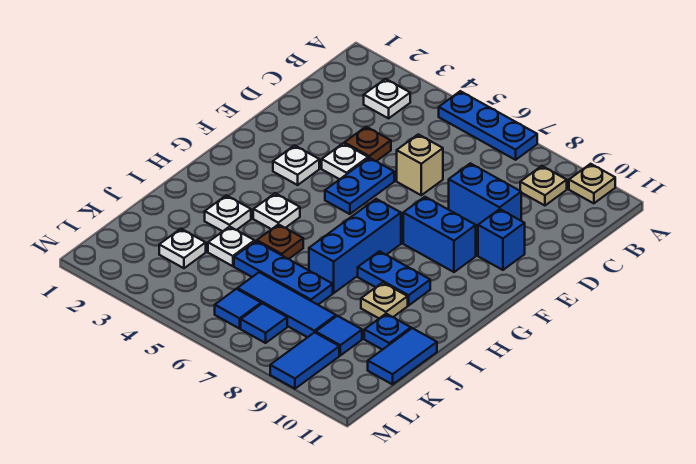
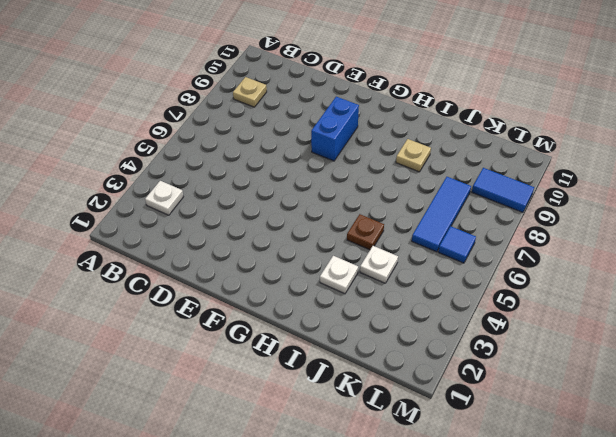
none -> blue 1x3 plate [439,91,537,160]
none -> tan 1x1 plate [569,164,615,203]
none -> brown 1x1 plate [344,127,391,161]

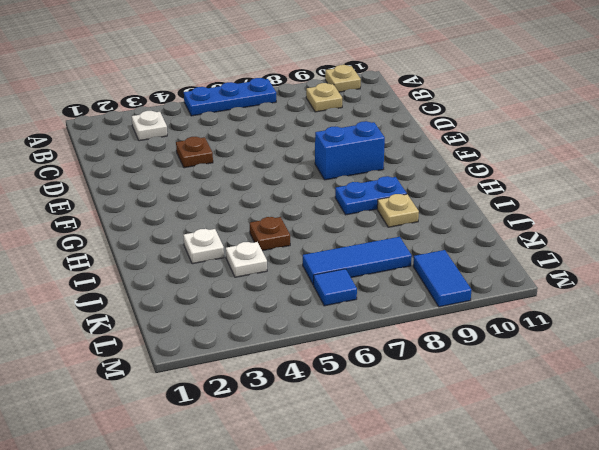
none -> tan 1x1 brick [397,134,443,195]
none -> blue 1x2 brick [449,163,521,227]
none -> white 1x1 plate [322,143,368,179]

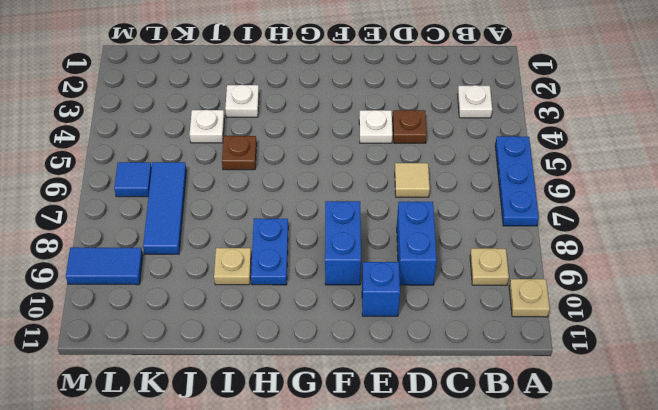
tan 1x1 tile [395,163,430,197] -> tan 1x1 brick [397,134,443,195]
none -> blue 1x2 plate [325,158,394,214]
none -> white 1x1 plate [273,145,319,185]
none -> blue 1x3 brick [309,199,401,293]

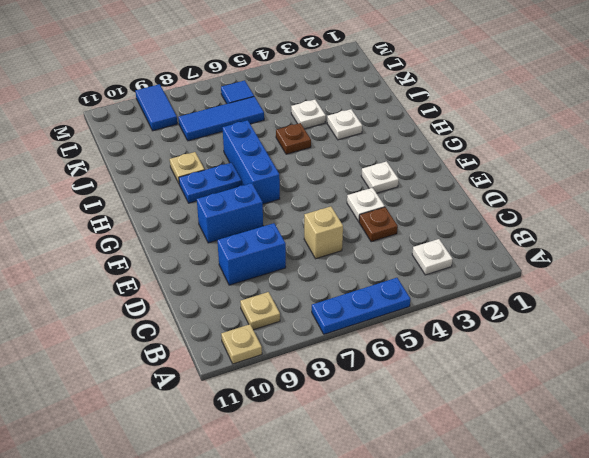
none -> blue 1x2 plate [325,158,394,214]
none -> blue 1x1 brick [478,209,525,270]
none -> white 1x1 plate [253,193,300,229]

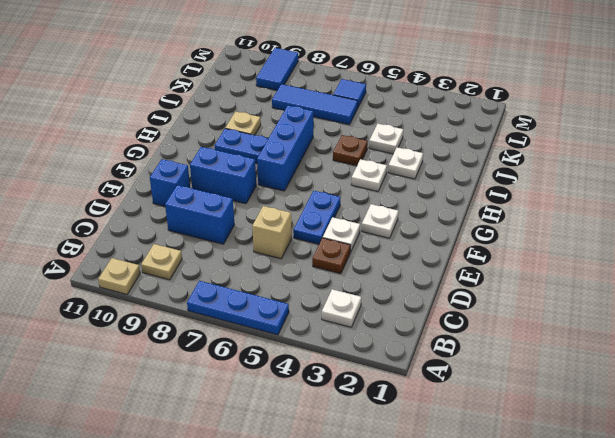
none -> blue 1x3 plate [234,241,333,305]
none -> blue 1x1 plate [364,314,411,350]
none -> blue 1x2 tile [368,328,437,384]

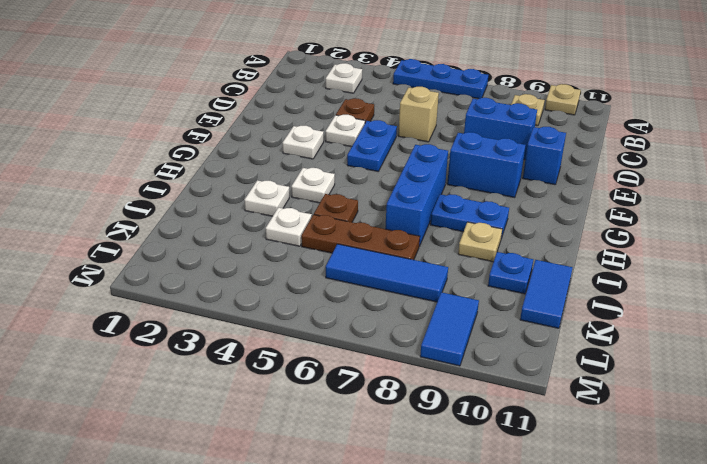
brown 1x3 plate [301,215,420,260] -> blue 1x3 plate [234,241,333,305]
none -> white 1x1 plate [159,229,206,268]
none -> blue 1x1 tile [316,316,362,355]
none -> blue 1x1 tile [215,289,261,329]

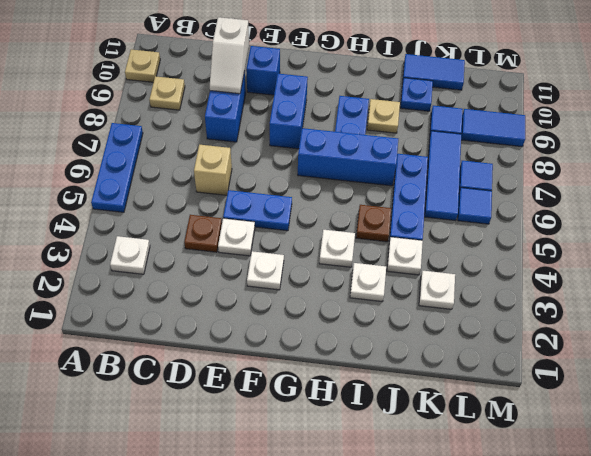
white 1x2 slope [210,17,249,94] -> none

